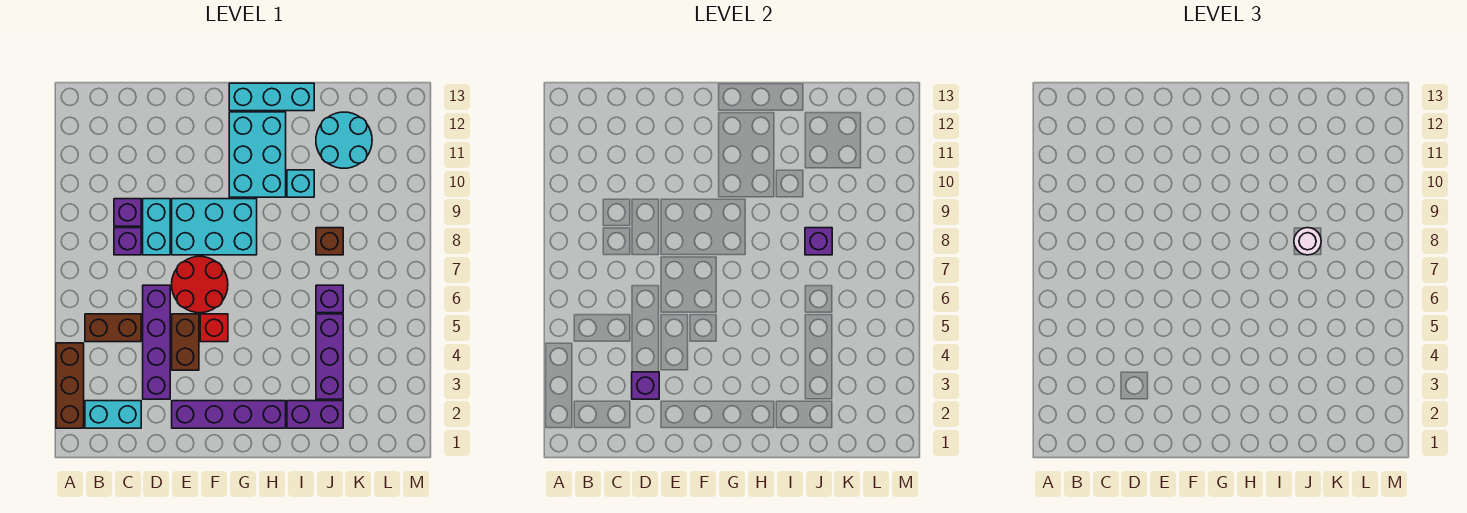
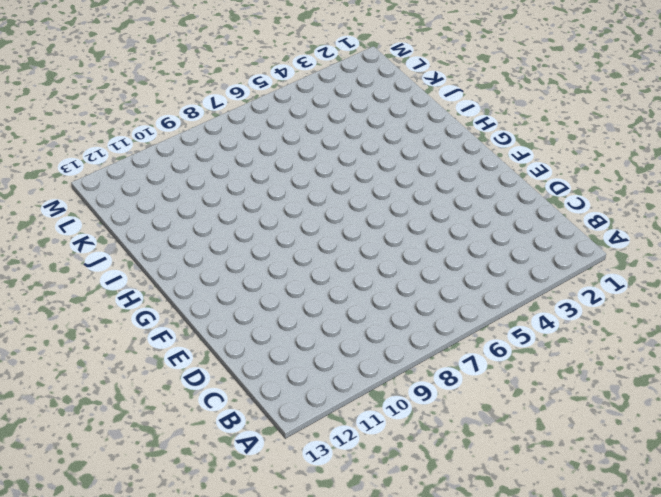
none -> brown 1x3 brick [56,343,84,428]
none -> cyan 1x2 brick [85,401,141,428]
none -> brown 1x2 brick [85,314,141,342]

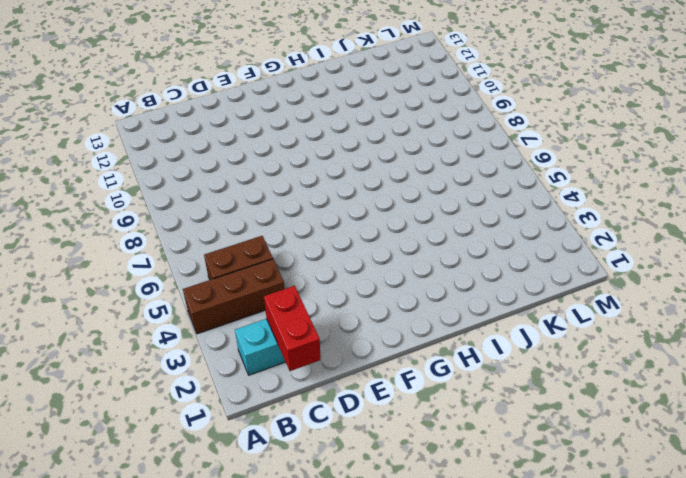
brown 1x3 brick [183,259,285,334] -> brown 1x3 brick turned to [56,343,84,428]
red 1x2 brick [264,286,320,371] -> none
none -> purple 1x1 brick [114,228,141,255]
none -> purple 1x1 brick [114,199,141,226]
none -> purple 1x4 brick [143,285,170,399]

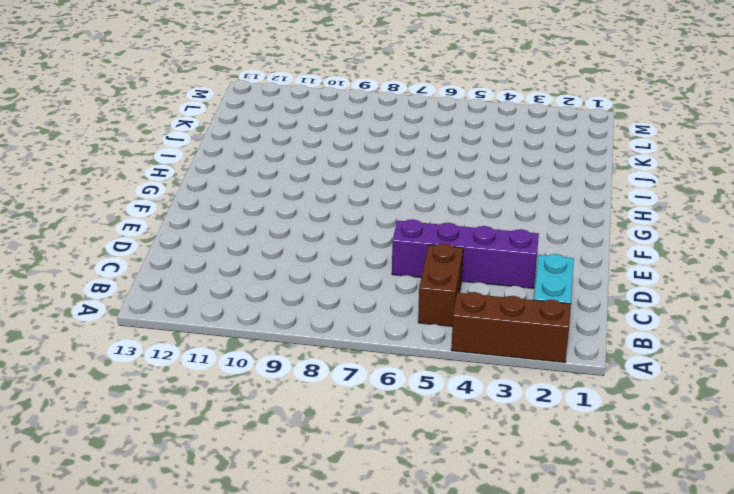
none -> purple 1x1 brick [114,228,141,255]
none -> purple 1x1 brick [114,199,141,226]
none -> cyan 1x2 brick [143,199,170,255]

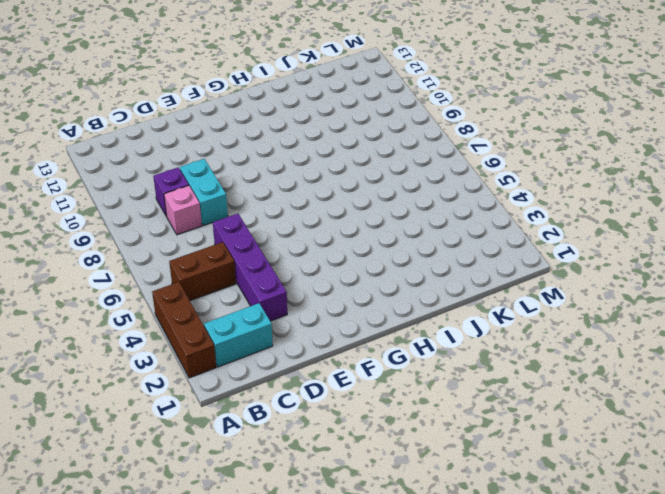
pink 1x1 brick [164,185,202,235] -> purple 1x1 brick [114,228,141,255]
none -> purple 1x4 brick [172,401,286,428]
none -> brown 1x2 brick [172,314,199,370]
none -> red 2x2 round brick [172,256,228,313]

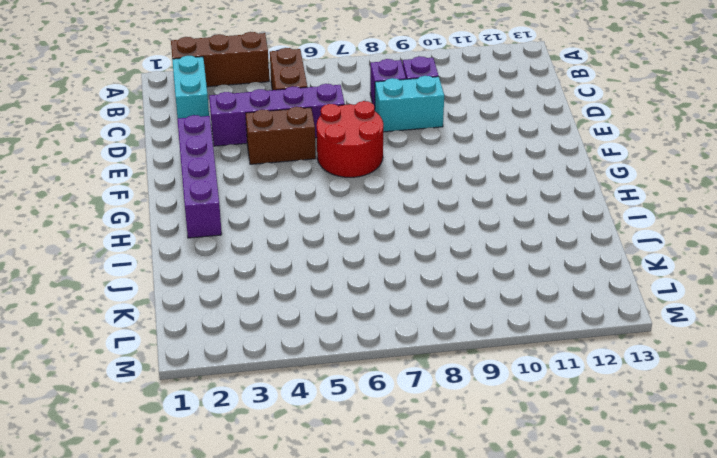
none -> cyan 2x3 brick [172,199,257,255]
none -> red 1x1 brick [200,314,228,342]
none -> cyan 2x3 brick [229,112,286,197]

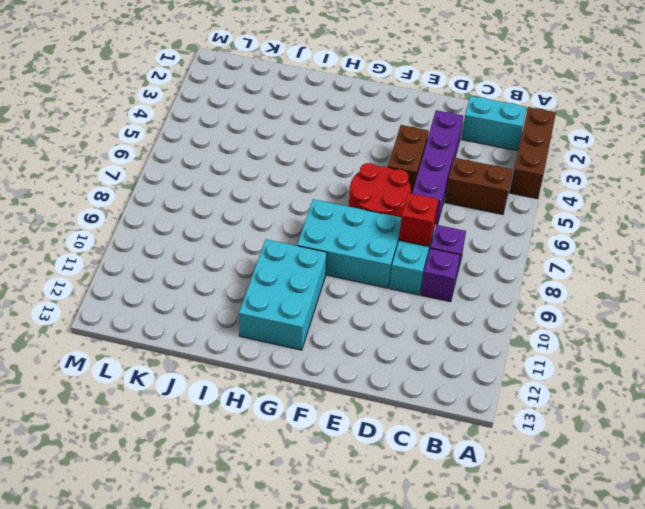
red 1x1 brick [399,193,438,247] -> red 1x1 brick moved to [200,314,228,342]
none -> purple 1x4 brick [172,401,286,428]
none -> cyan 1x3 brick [229,83,314,111]
none -> purple 1x2 brick [287,401,343,428]

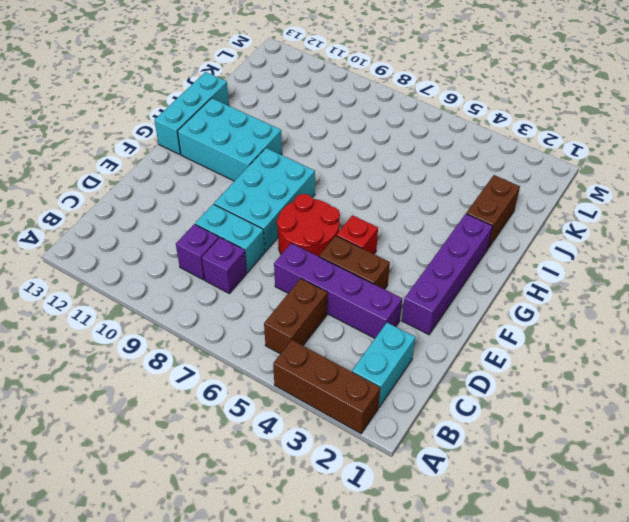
brown 1x2 brick [466,175,520,248] -> purple 1x2 brick [287,401,343,428]
none -> cyan 1x1 brick [287,170,314,197]
none -> purple 1x3 brick [316,314,343,399]
none -> purple 1x1 brick [316,285,343,313]

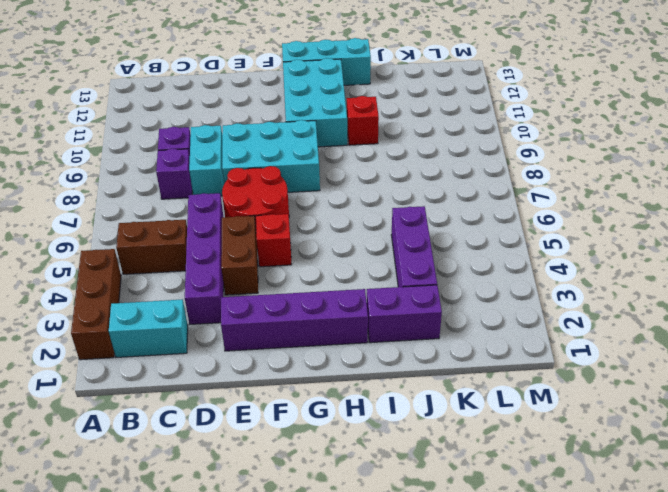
red 1x1 brick [347,96,379,145] -> cyan 1x1 brick [287,170,314,197]
none -> purple 1x1 brick [316,285,343,313]
none -> brown 1x1 brick [316,228,343,255]
none -> cyan 2x2 round brick [316,112,372,168]

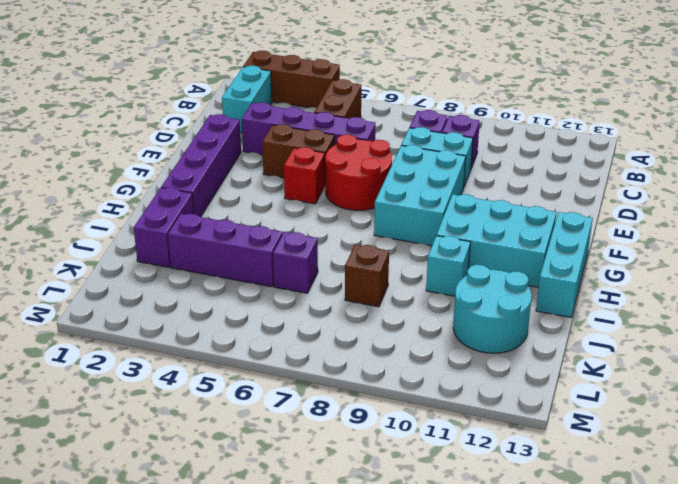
none -> purple 1x1 brick [632,372,659,399]
none -> purple 1x1 brick [805,228,832,255]
none -> white 1x1 round brick [1294,228,1321,255]

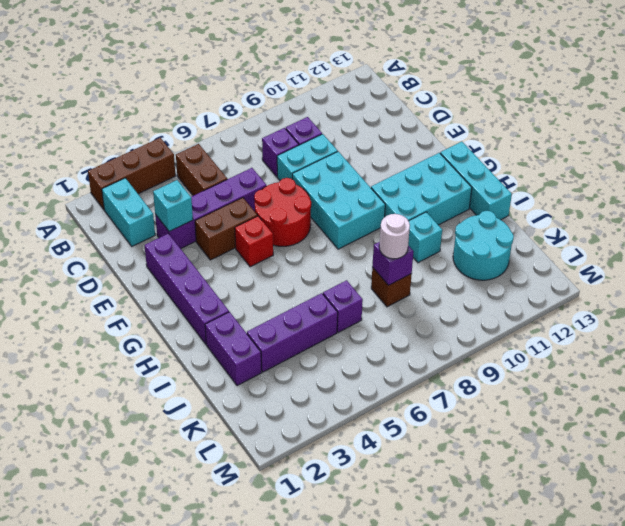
cyan 1x1 brick [153,180,193,231] -> purple 1x1 brick [632,372,659,399]

